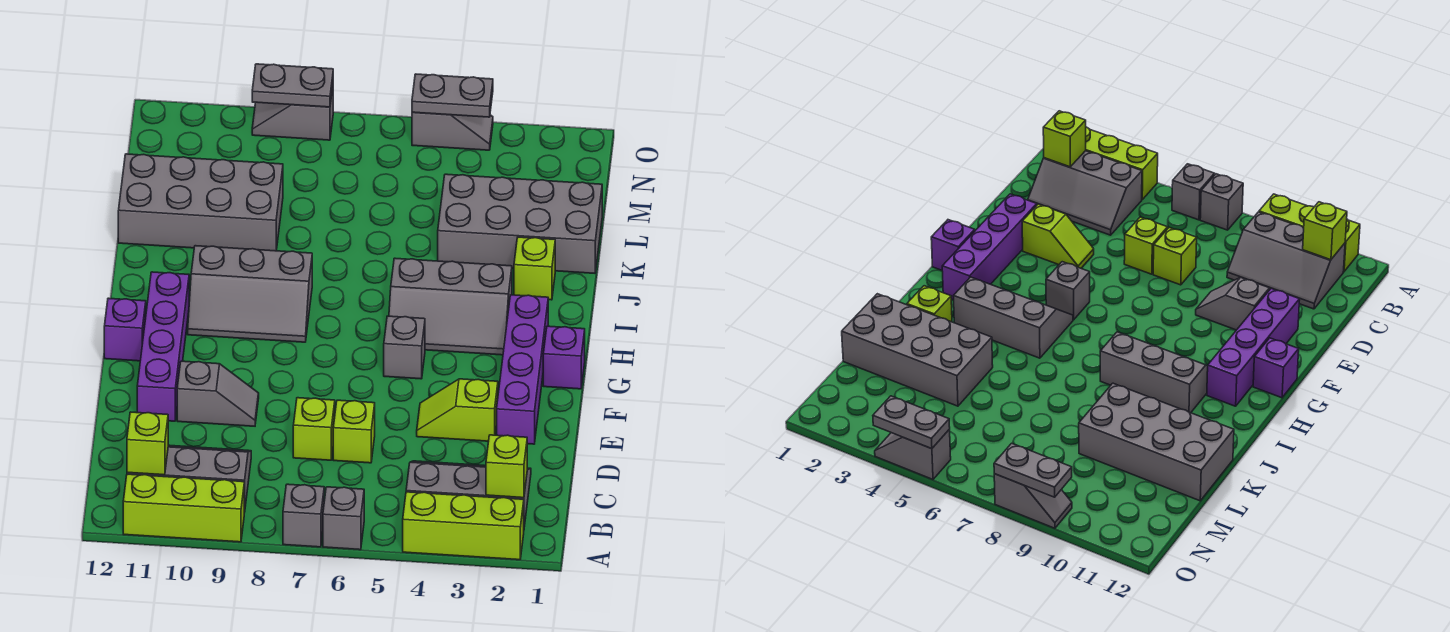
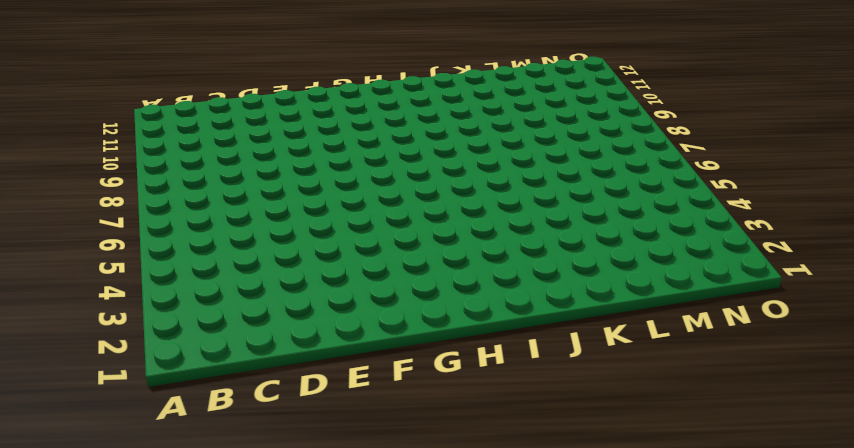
none -> lime 1x3 brick [403,492,524,560]
none -> grey 1x1 brick [323,487,364,550]
none -> grey 1x1 brick [283,484,324,547]

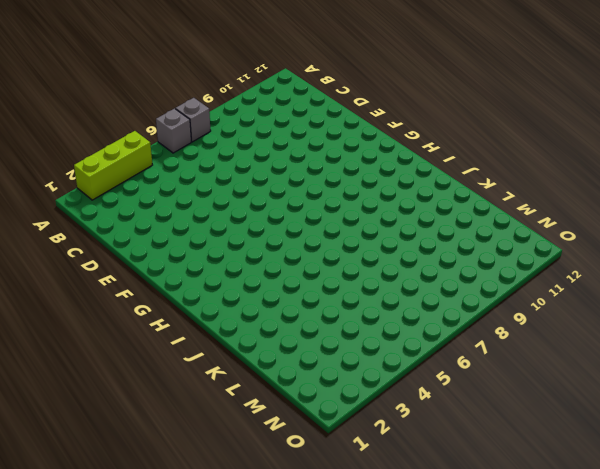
none -> lime 1x3 brick [123,474,244,542]
none -> grey 2x3 slope [406,461,531,527]
none -> grey 2x3 slope [127,445,251,513]

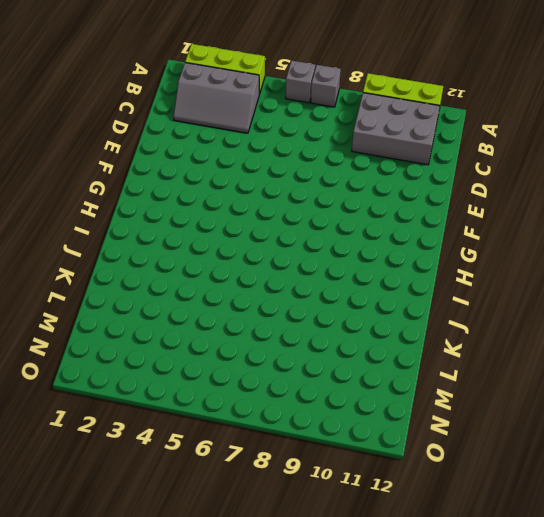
grey 2x3 brick [352,93,439,165] -> grey 2x3 slope [127,445,251,513]
none -> lime 1x1 brick [333,400,375,463]
none -> lime 1x1 brick [293,398,335,460]
none -> purple 1x4 brick [497,295,548,444]

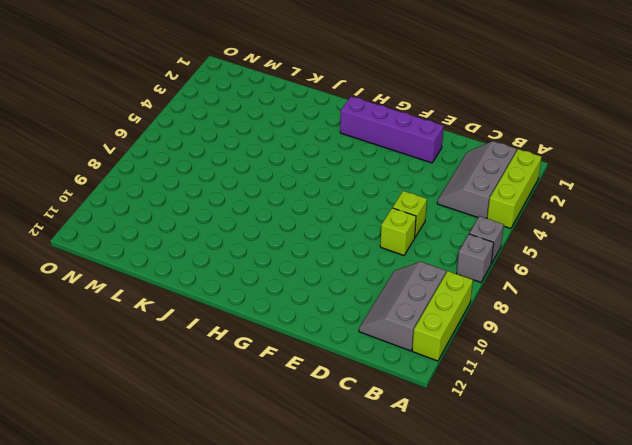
none -> lime 1x2 slope [417,379,498,441]
none -> grey 1x2 slope [177,361,259,426]
none -> purple 1x4 brick [137,272,189,421]

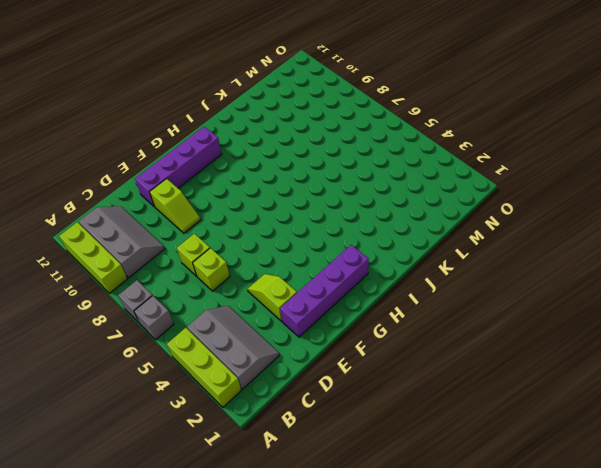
lime 1x2 slope [150,179,201,233] -> grey 1x2 slope [177,361,259,426]
none -> purple 1x1 brick [543,326,585,389]
none -> grey 1x1 brick [384,316,425,379]
none -> purple 1x1 brick [104,298,146,361]

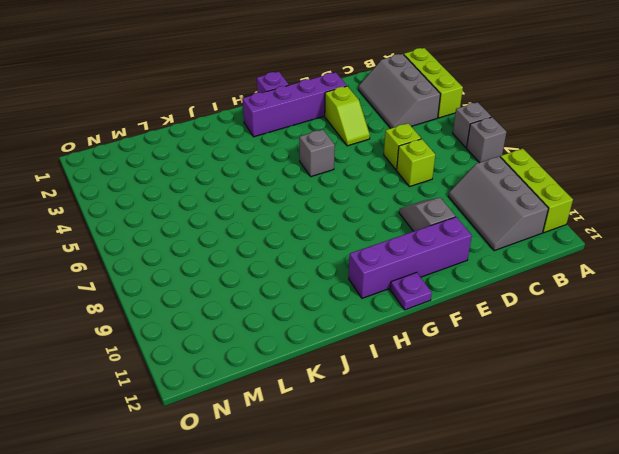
purple 1x1 plate [390,272,432,310] -> purple 1x1 brick [104,298,146,361]
none -> grey 2x3 slope [389,258,512,355]
none -> grey 2x3 slope [188,246,312,342]
none -> lime 1x1 brick [514,237,555,300]

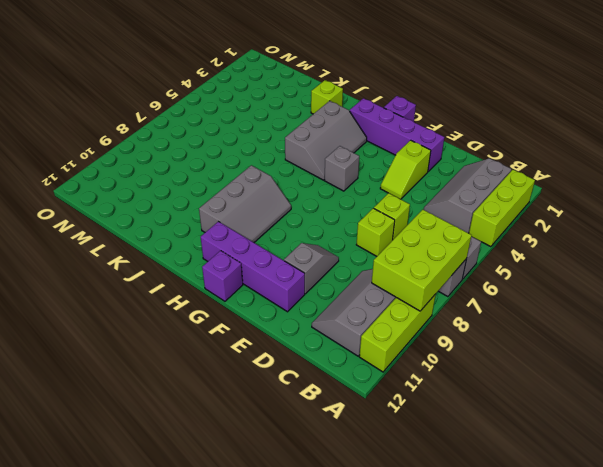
lime 2x3 brick [372,210,471,311] -> none
none -> grey 2x4 brick [438,174,602,273]
none -> grey 2x4 brick [118,154,283,251]
none -> grey 1x2 slope [412,112,493,150]

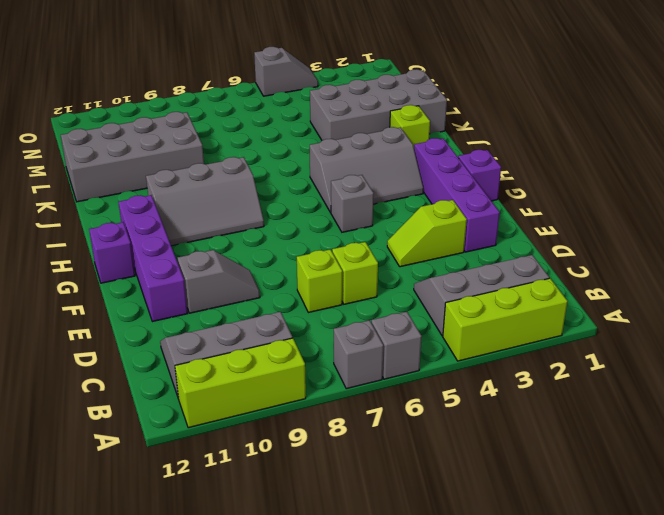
none -> grey 1x2 slope [252,88,333,140]
none -> lime 1x1 brick [486,435,527,498]
none -> lime 1x1 brick [127,412,168,475]

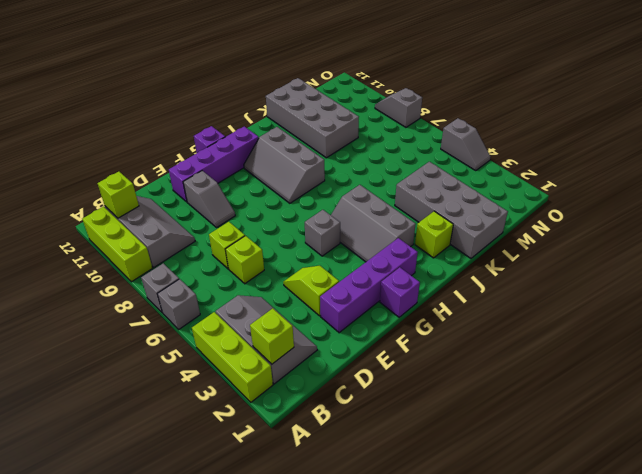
none -> grey 1x2 plate [412,74,493,117]
none -> grey 1x2 plate [252,64,333,107]

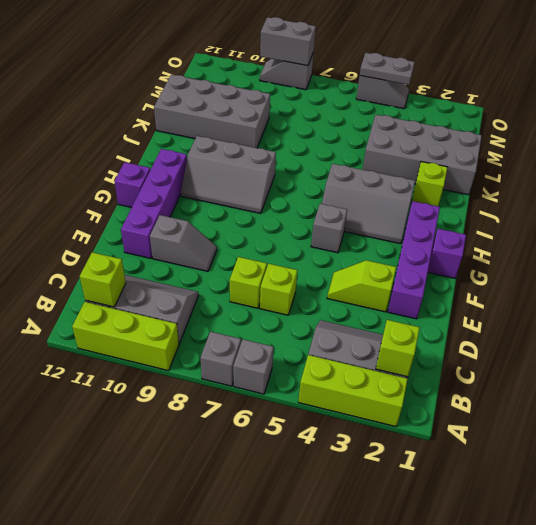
grey 1x2 brick [260,17,316,66] -> grey 1x2 plate [252,64,333,107]

